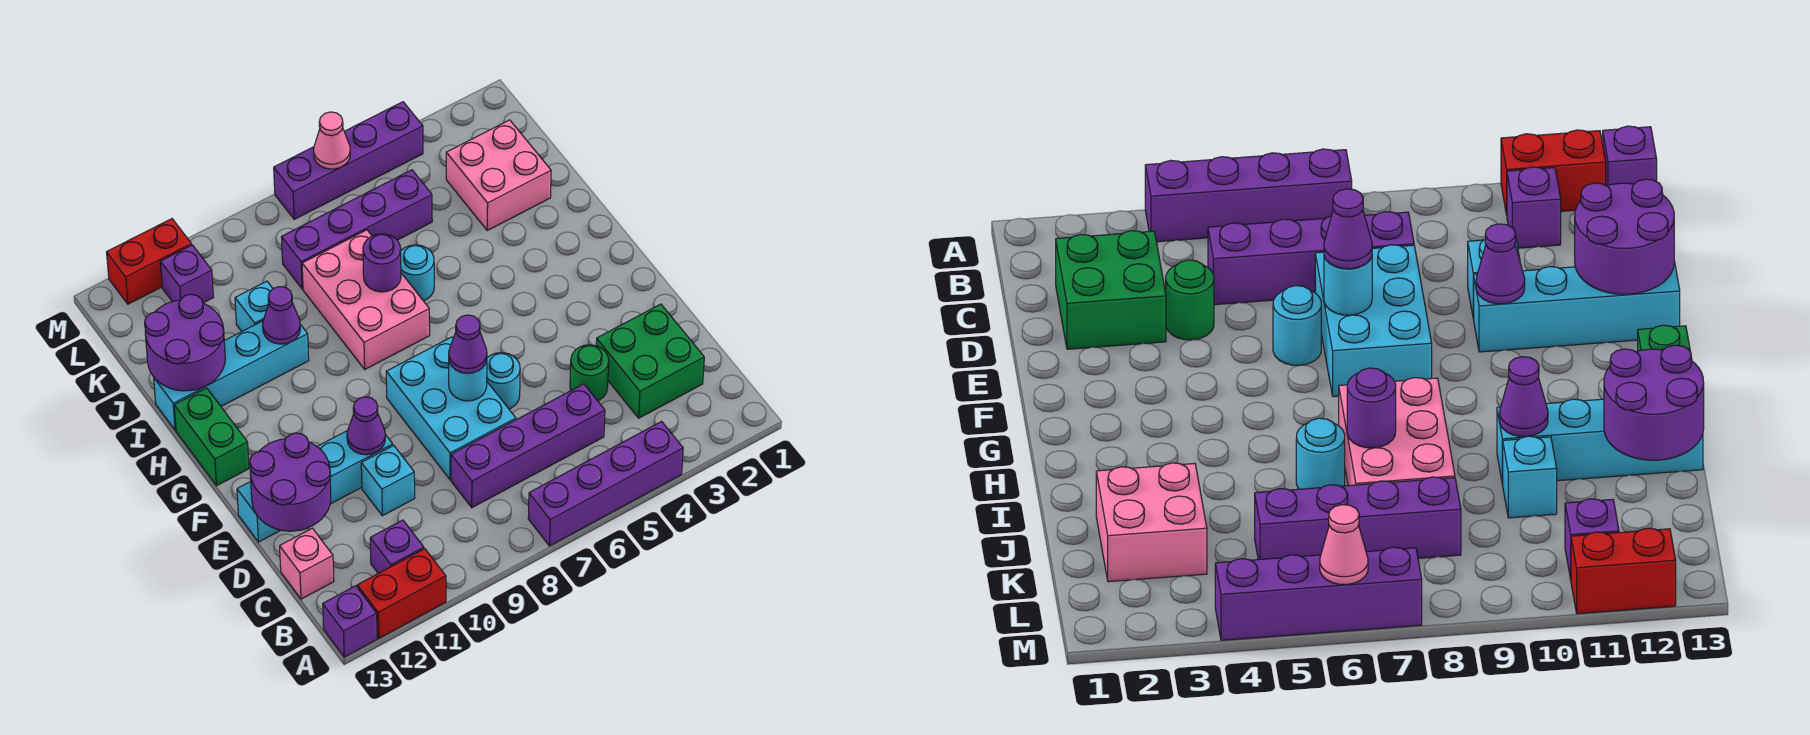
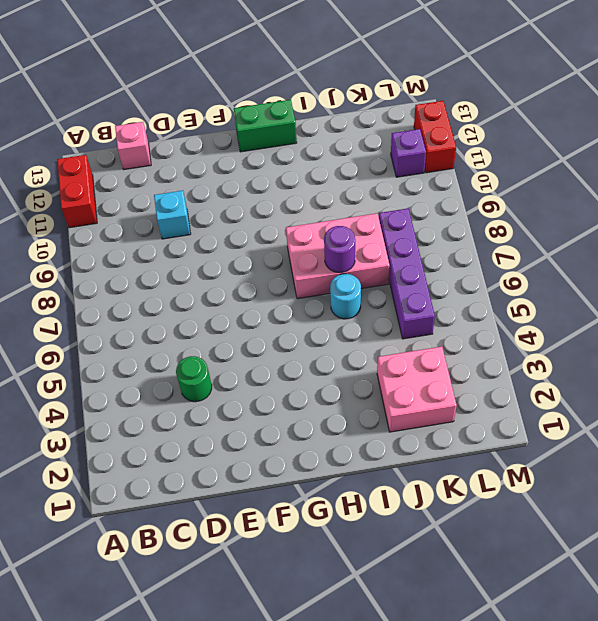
none -> purple 1x4 brick [528,421,683,546]
none -> purple 1x1 brick [323,586,377,657]
none -> purple 1x1 brick [370,520,424,573]
none -> green 2x2 brick [596,304,704,418]

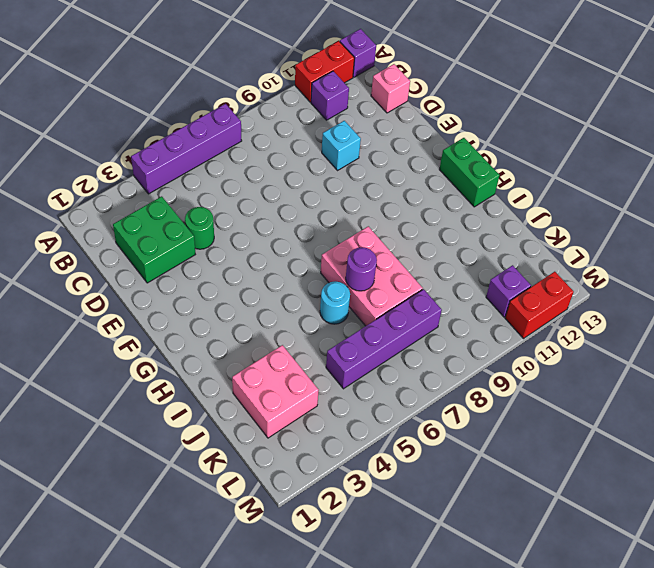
none -> purple 1x4 brick [451,384,605,507]
none -> cyan 2x3 brick [386,337,516,480]
none -> cyan 1x1 round brick [487,353,520,409]
none -> cyan 1x4 brick [237,430,393,542]

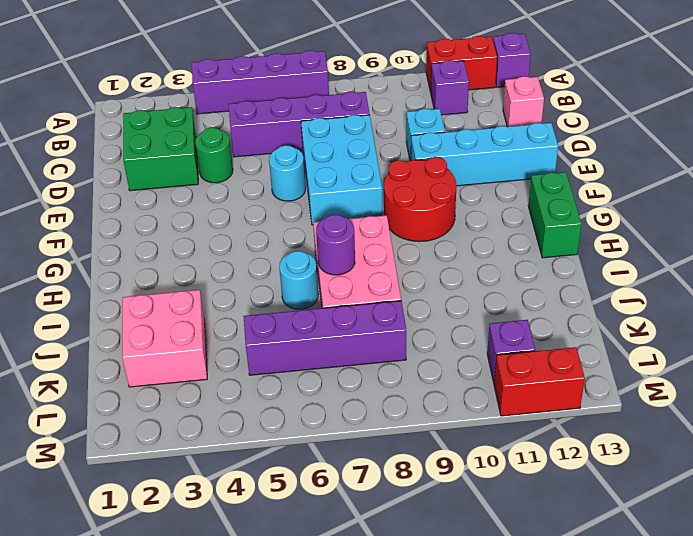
red 2x2 round brick [384,157,456,242] -> none
none -> cyan 1x4 brick [154,321,309,430]
none -> cyan 1x1 brick [235,281,273,331]
none -> purple 1x4 brick [274,102,423,219]
none -> purple 2x2 round brick [250,433,331,531]

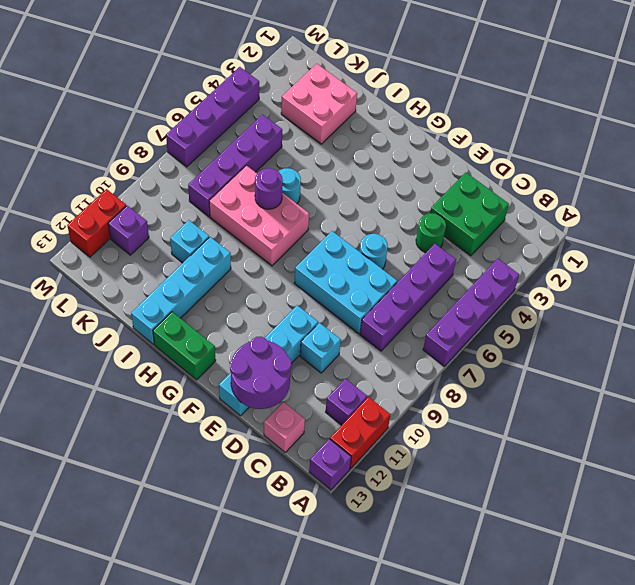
none -> cyan 1x1 round brick [449,360,487,401]
none -> purple 1x1 cone [347,397,385,455]
none -> purple 1x1 cone [263,287,300,344]
none -> purple 2x2 round brick [145,294,225,391]

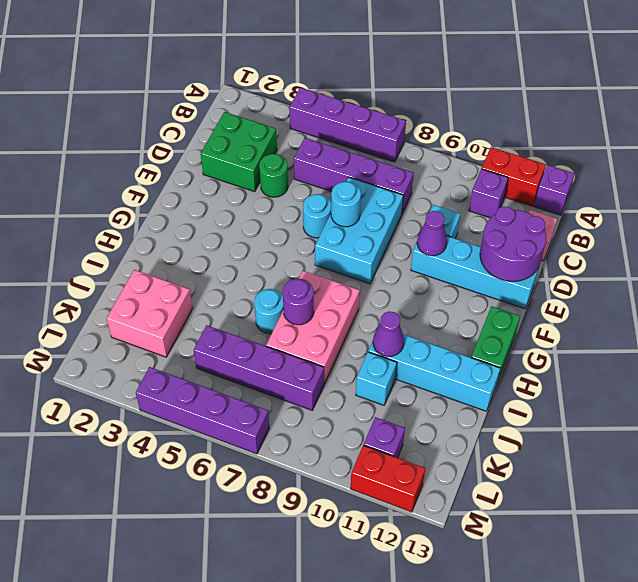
none -> purple 2x2 round brick [145,294,225,391]
none -> pink 1x1 cone [314,112,350,169]
none -> purple 1x1 cone [449,315,487,373]

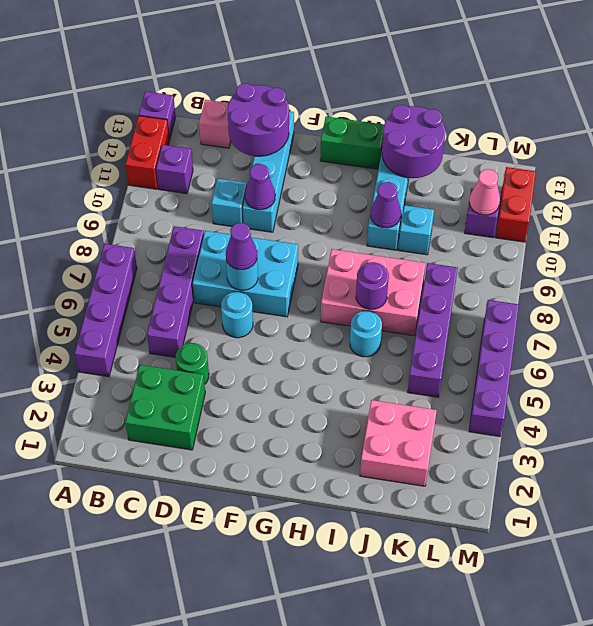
pink 1x1 cone [469,169,500,215] -> pink 1x1 cone moved to [314,112,350,169]

